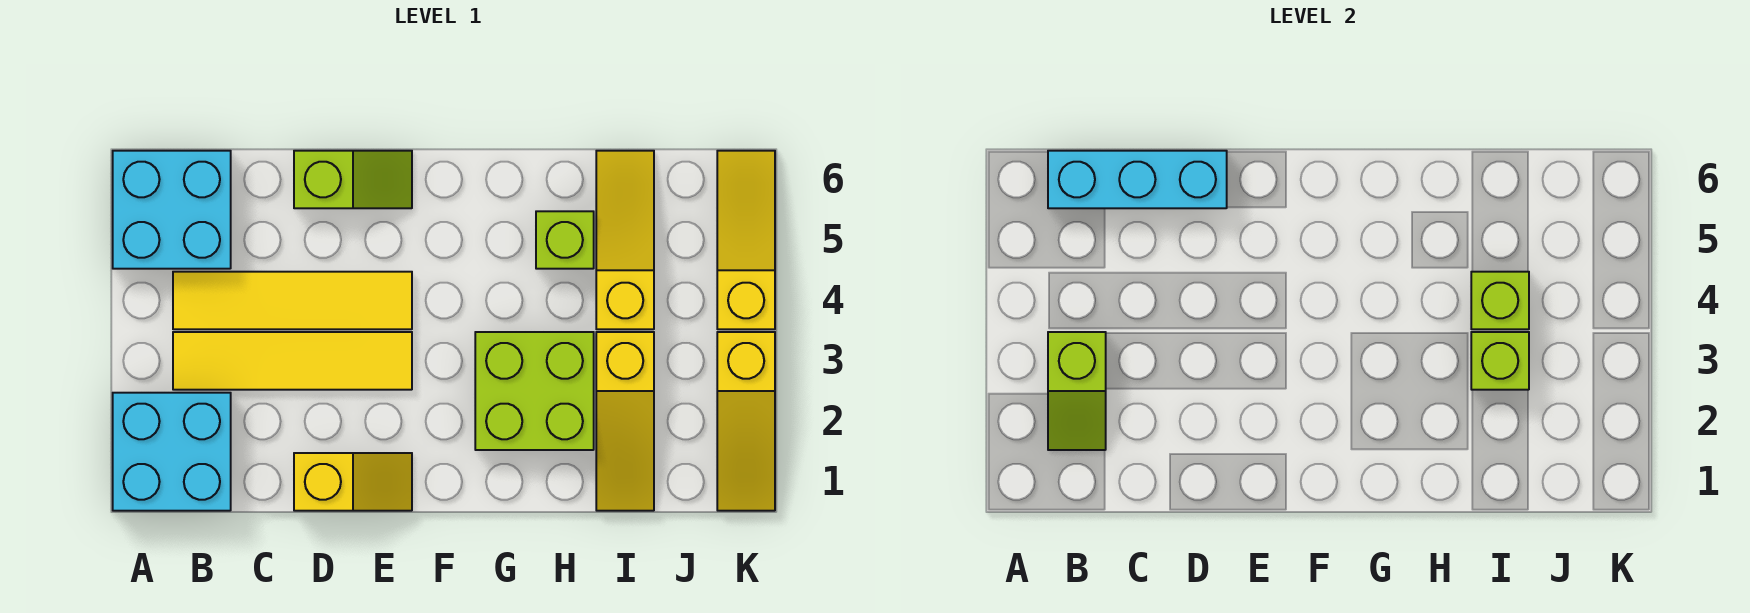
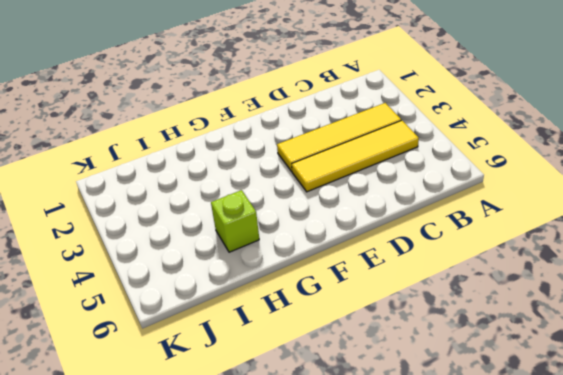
none -> cyan 2x2 brick [113,393,231,511]
none -> cyan 2x2 brick [113,151,231,269]
none -> yellow 1x2 slope [294,453,412,511]

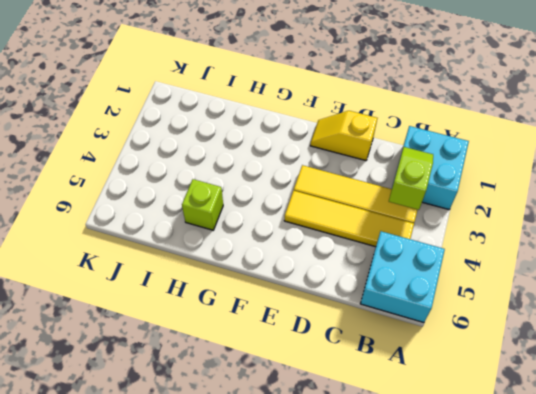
none -> lime 1x2 slope [294,151,412,208]
none -> lime 2x2 brick [475,332,594,450]
none -> yellow 1x3 slope [596,332,654,511]

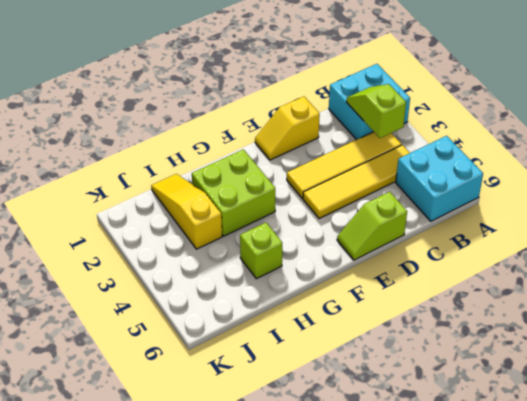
none -> yellow 1x3 slope [596,151,654,329]
none -> yellow 1x3 slope [717,332,775,511]
none -> yellow 1x3 slope [717,151,775,329]

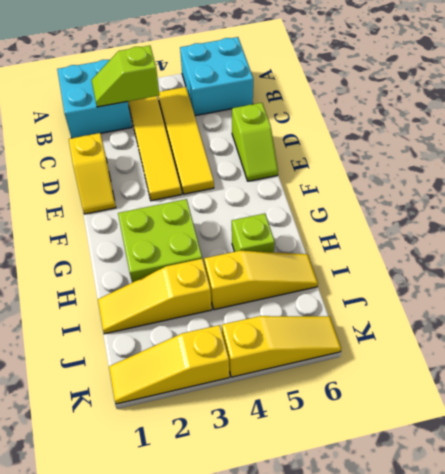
none -> cyan 1x3 brick [1048,151,1227,208]
none -> lime 1x1 brick [1471,332,1529,390]
none -> lime 1x1 brick [1471,272,1529,329]

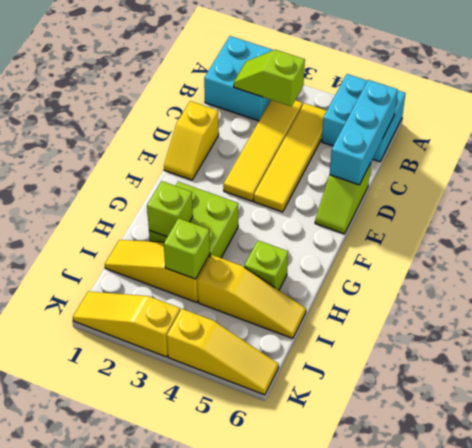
lime 1x1 brick [147,181,193,237] -> lime 1x1 brick moved to [1471,272,1529,329]

